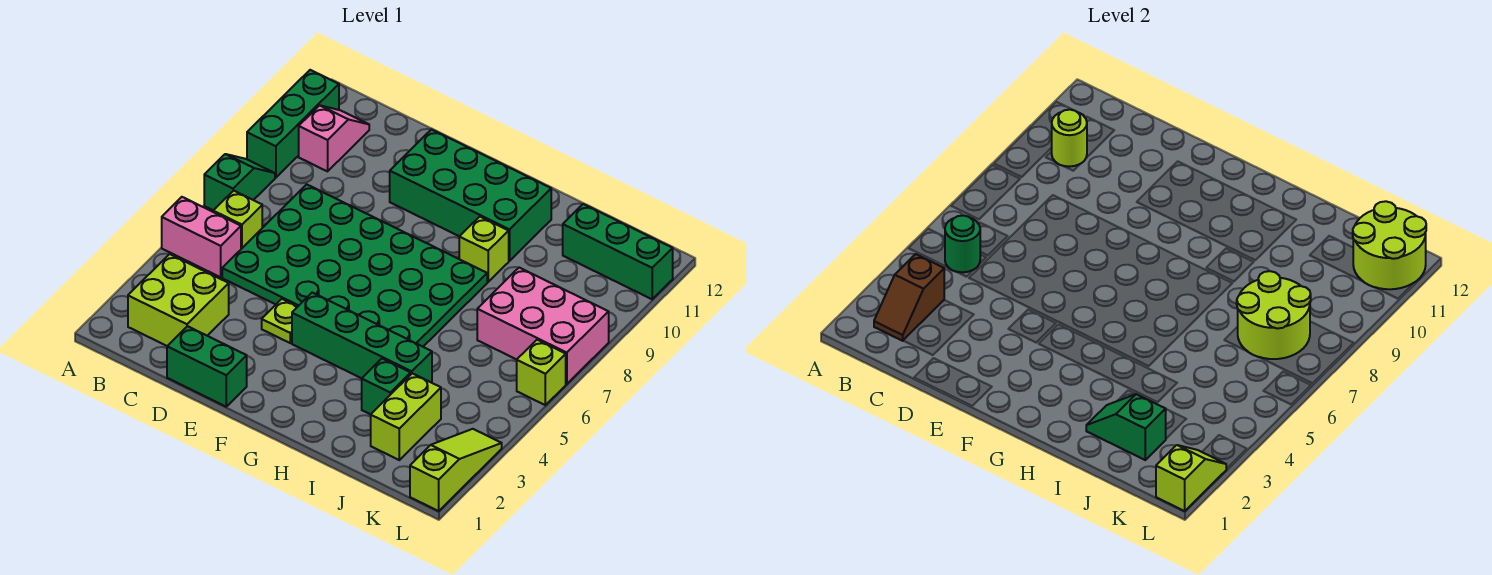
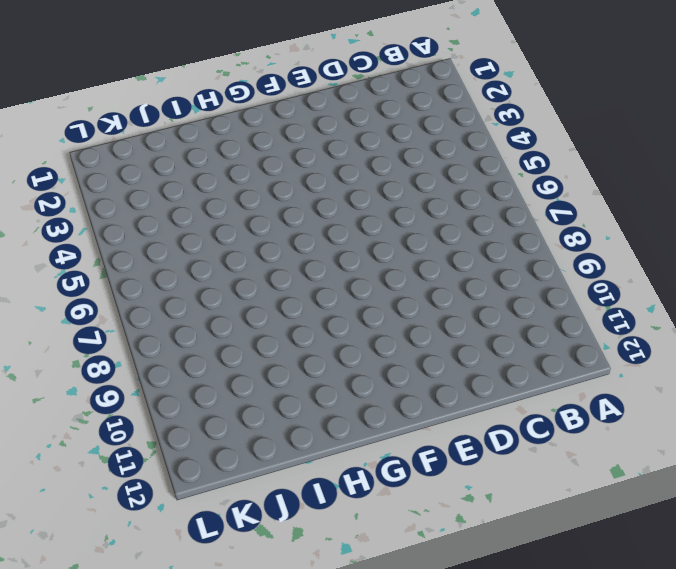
none -> pink 1x2 brick [162,197,241,277]
none -> green 1x2 slope [204,154,275,210]
none -> green 1x3 brick [247,70,339,178]

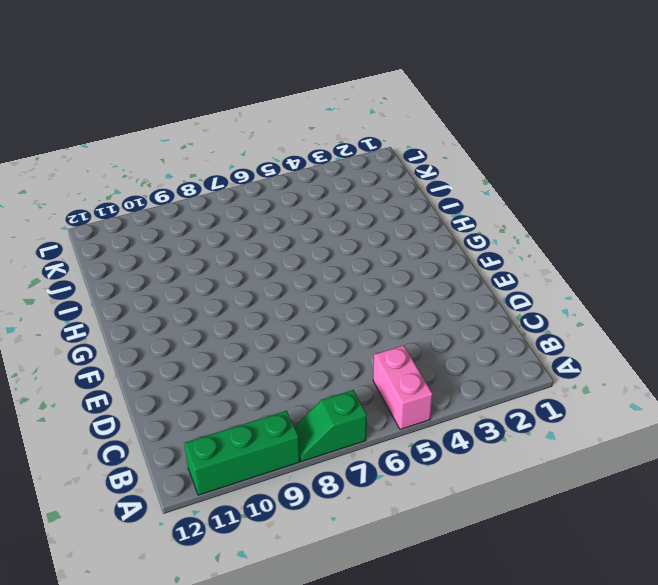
none -> lime 2x2 brick [128,254,229,346]
none -> lime 1x1 brick [213,191,262,249]
none -> pink 1x2 slope [299,105,369,171]

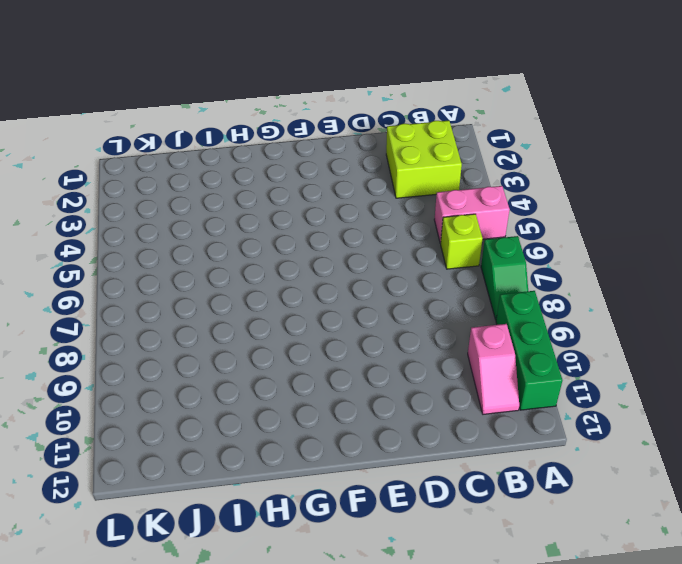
none -> green 4x6 plate [222,184,487,347]
none -> green 1x2 brick [167,326,247,407]
none -> lime 1x1 plate [262,299,298,343]

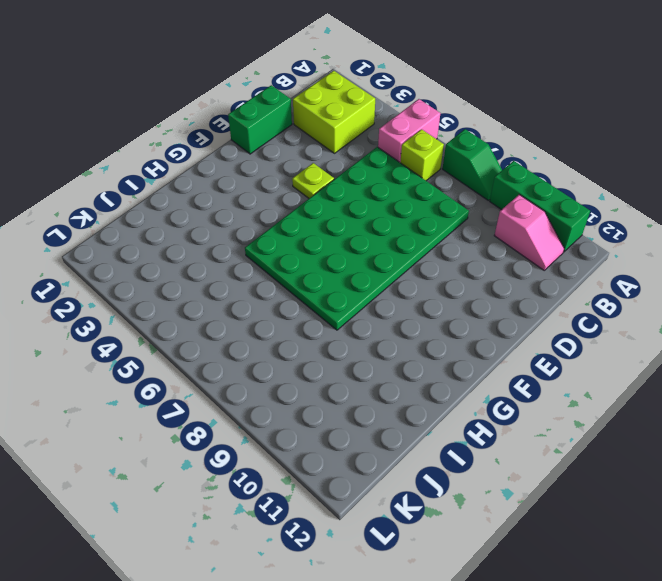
none -> green 2x4 brick [390,130,551,261]
none -> green 1x4 brick [292,293,432,383]
none -> lime 1x1 brick [459,217,509,282]

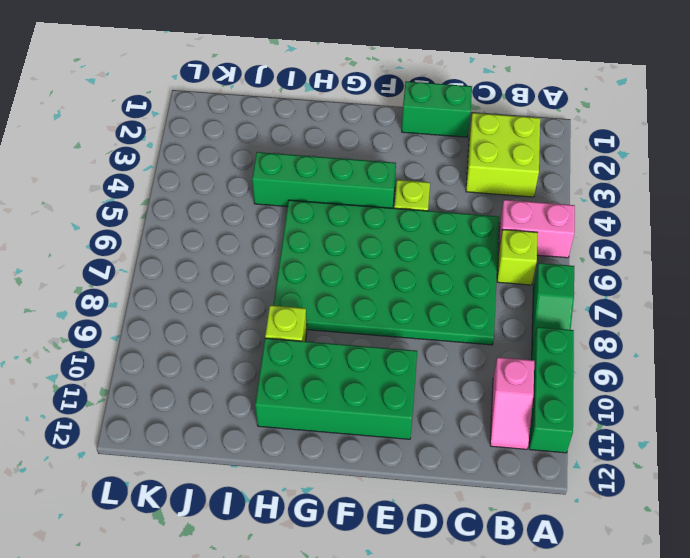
none -> green 1x1 brick [362,359,411,414]
none -> lime 1x2 brick [371,373,441,460]
none -> pink 2x3 brick [477,268,609,384]

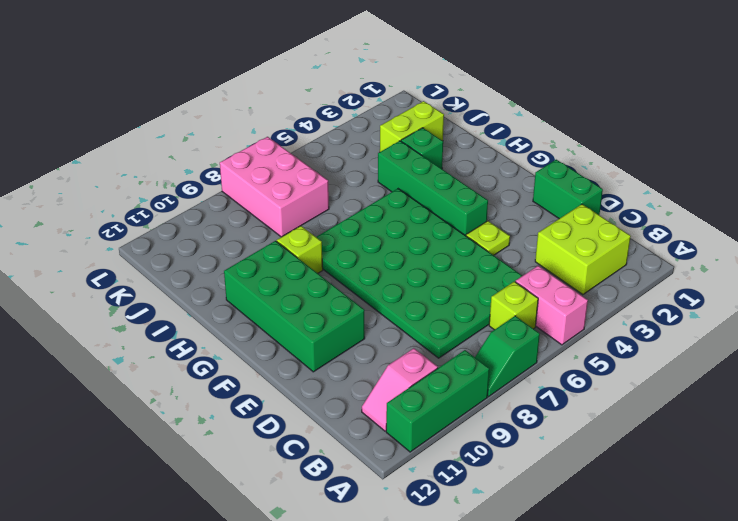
none -> green 1x3 brick [563,204,673,299]
none -> lime 1x3 slope [410,429,502,511]
none -> lime 1x1 brick [517,340,566,405]

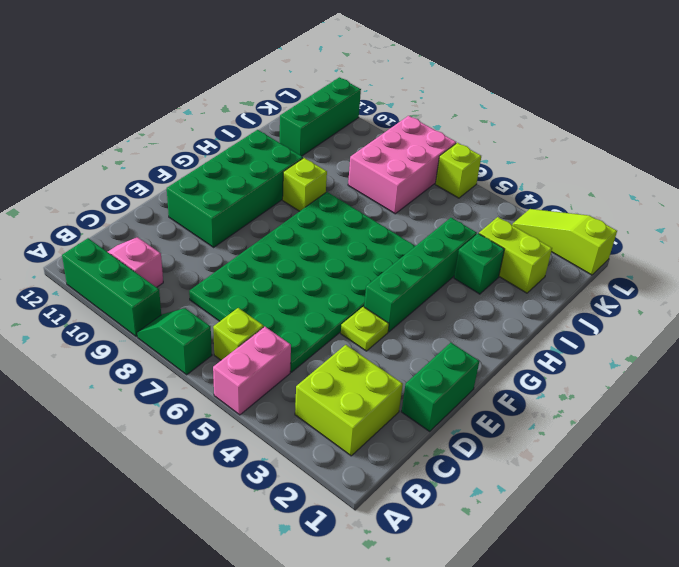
none -> brown 1x2 slope [874,254,944,341]
none -> green 1x1 round brick [945,215,980,272]
none -> lime 1x1 round brick [1052,110,1087,167]

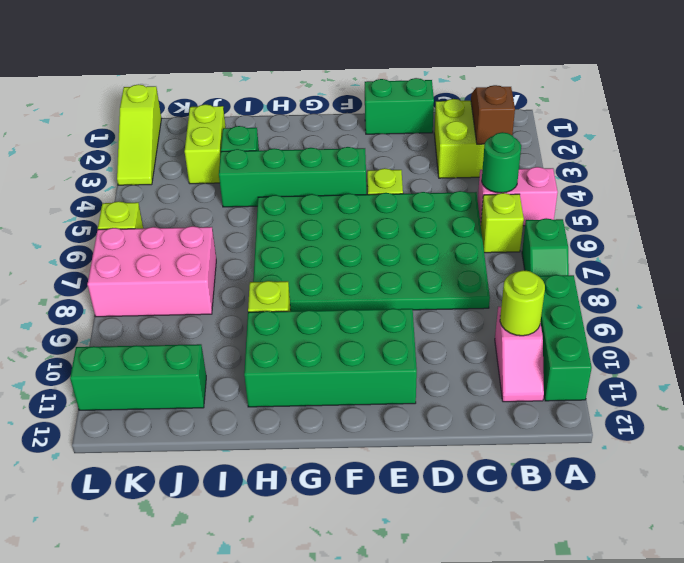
none -> green 1x2 slope [1086,394,1166,460]
none -> lime 2x2 round brick [1237,271,1311,359]
none -> lime 2x2 round brick [1353,201,1426,289]

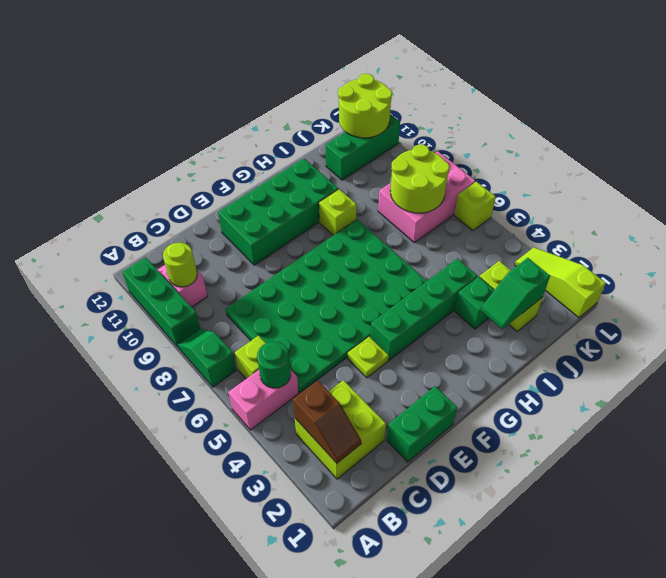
none -> lime 1x2 slope [1156,445,1226,511]

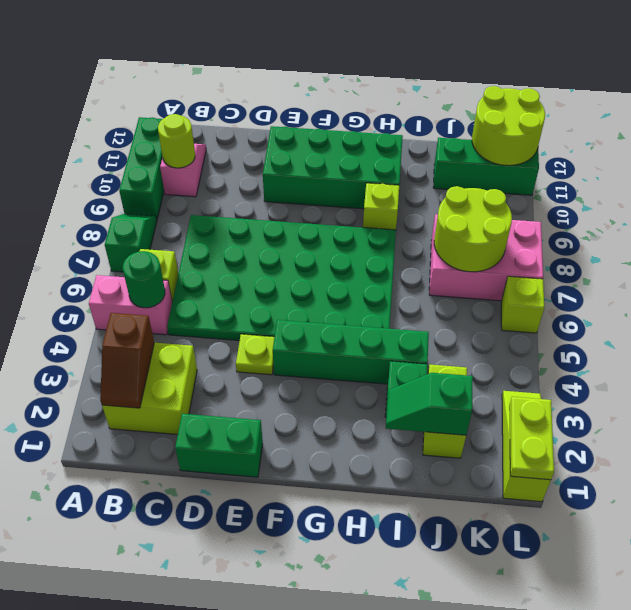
lime 1x2 plate [509,397,554,480] -> lime 1x2 slope [1156,445,1226,511]

